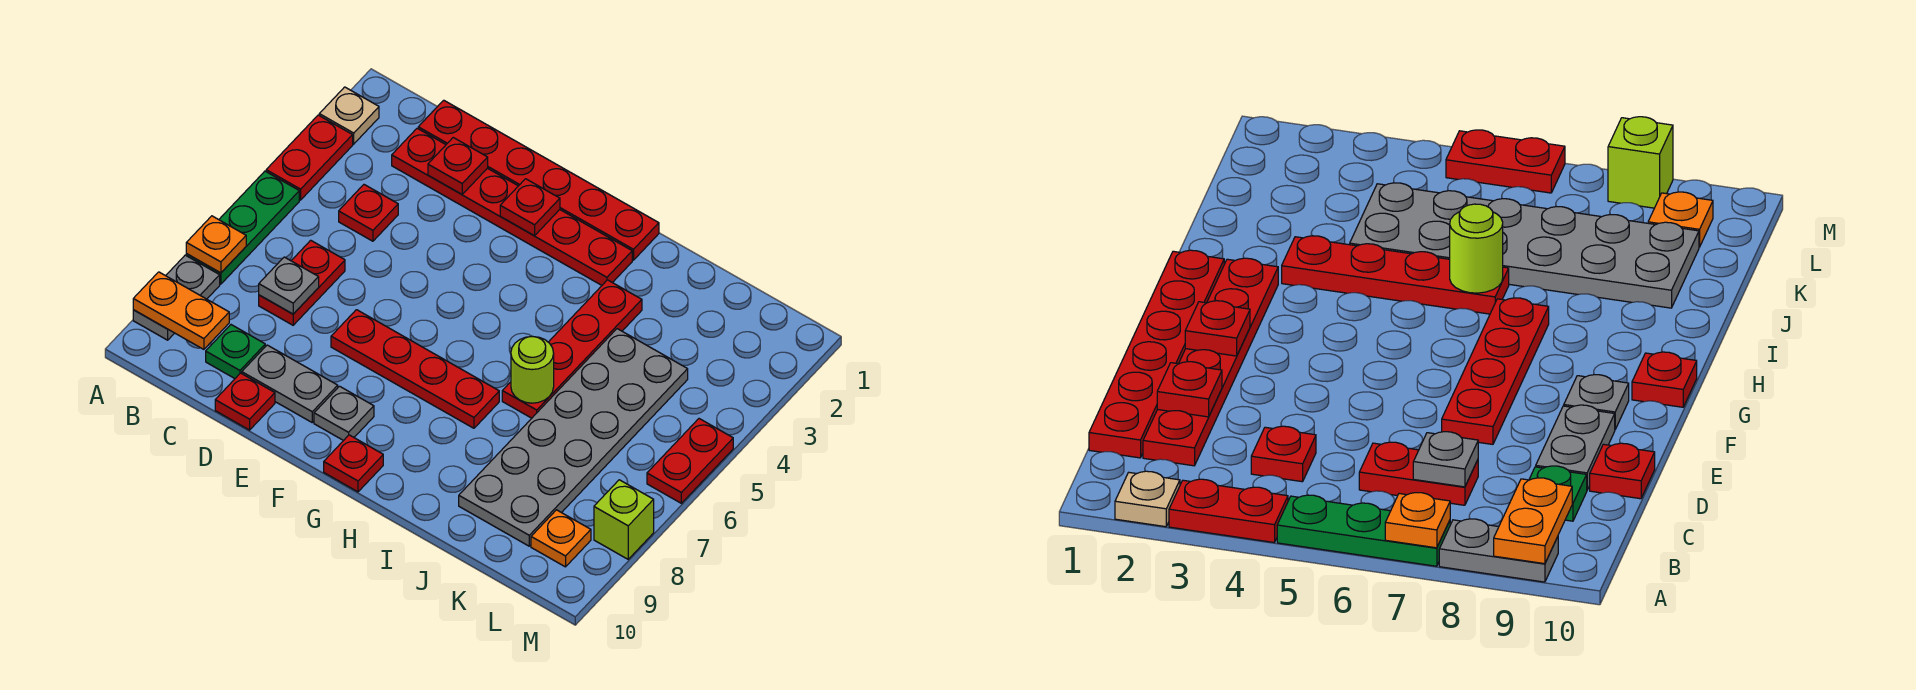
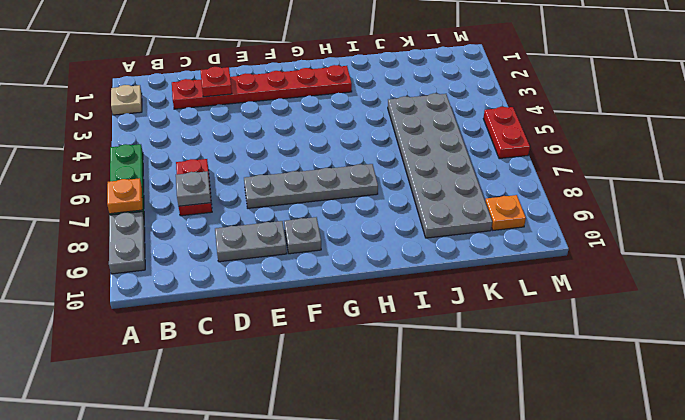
grey 1x4 plate [244,164,378,208] -> red 1x4 plate [331,310,499,428]
none -> red 1x2 plate [266,115,353,200]
none -> red 1x6 plate [418,100,659,260]
none -> red 1x1 plate [339,185,398,241]

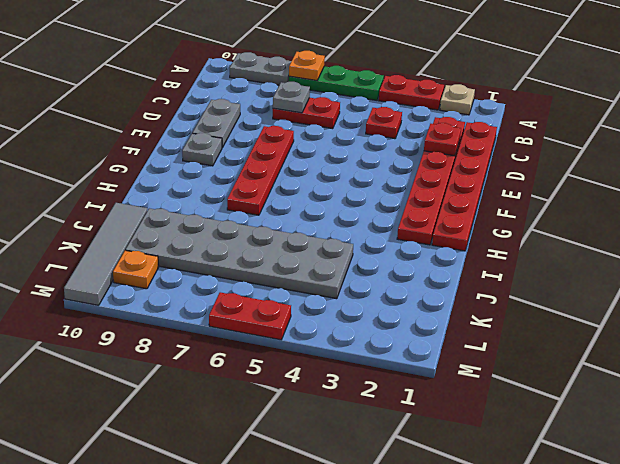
grey 1x4 tile [64,203,147,305] -> none
none -> green 1x1 plate [206,325,265,378]
none -> red 1x1 plate [215,373,275,430]
none -> red 1x1 plate [324,435,383,492]

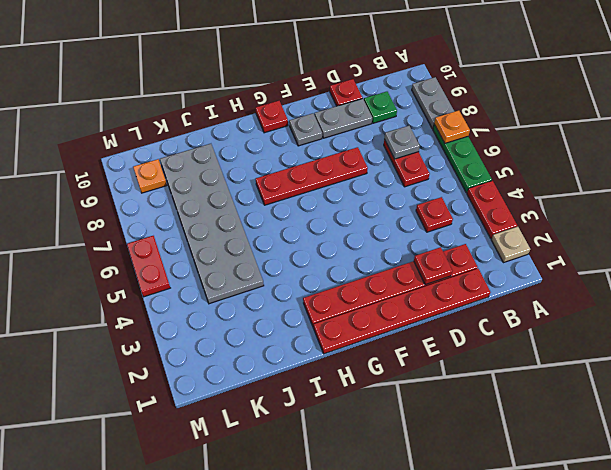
none -> red 1x4 plate [502,280,642,418]
none -> lime 1x1 brick [594,480,654,559]
none -> orange 1x2 plate [133,272,229,349]

